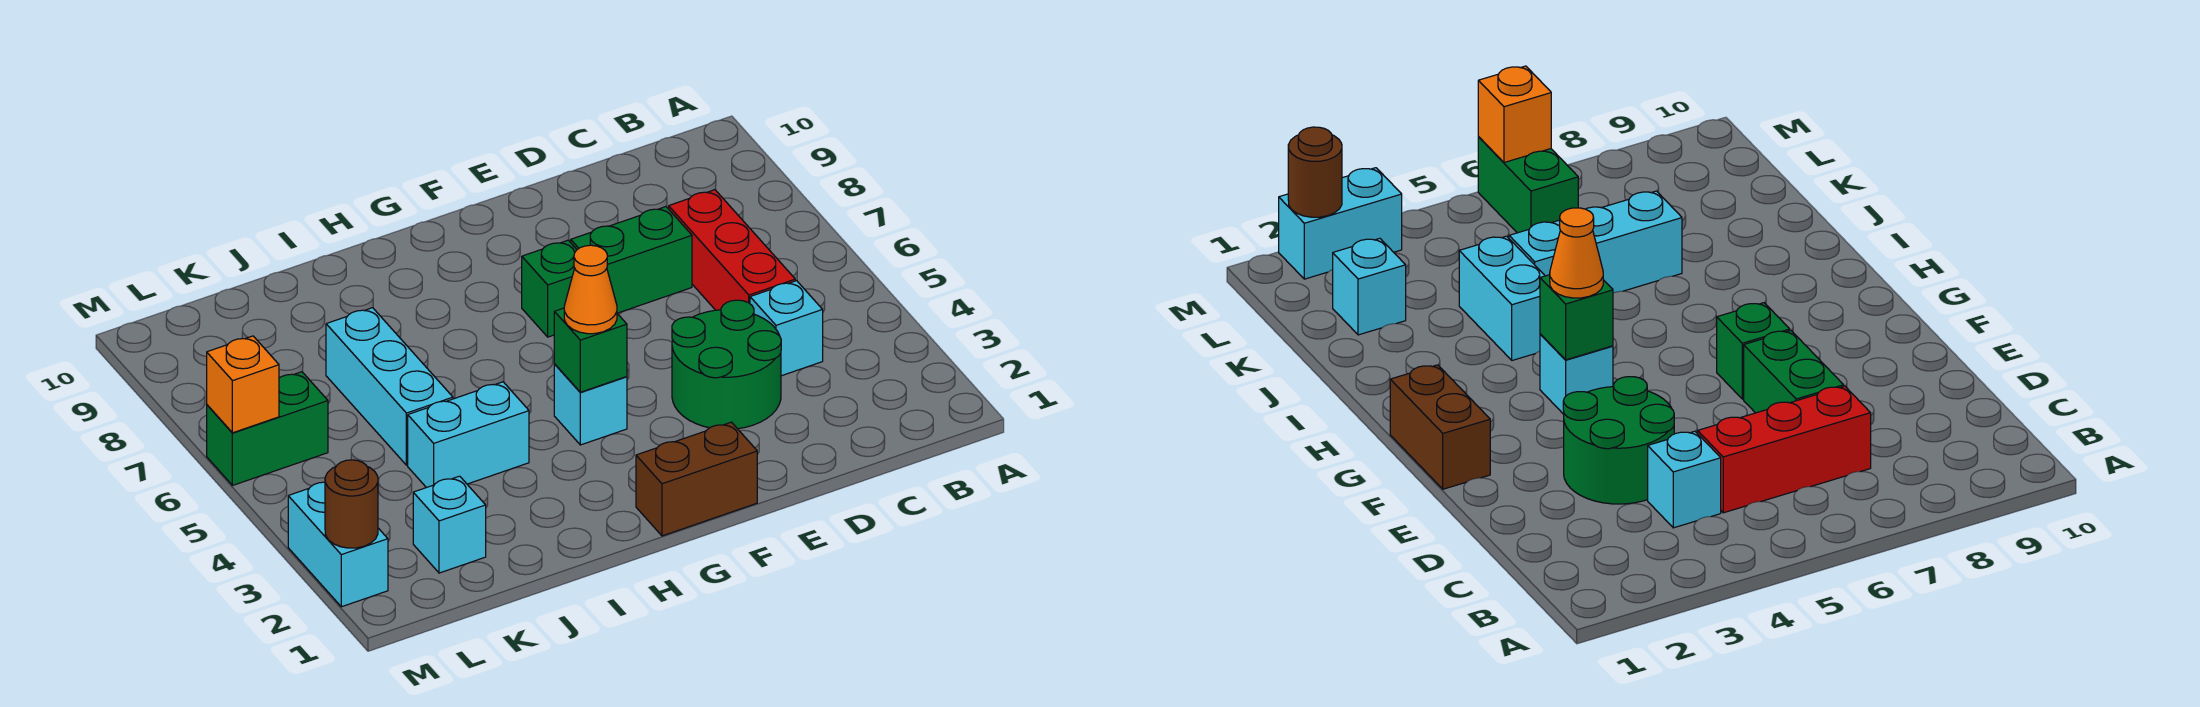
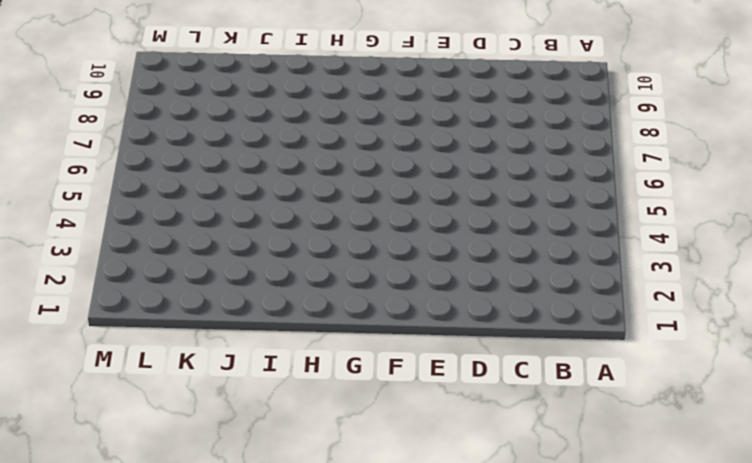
none -> cyan 1x1 brick [750,281,823,376]
none -> red 1x3 brick [669,190,795,310]
none -> green 2x2 round brick [672,300,781,429]

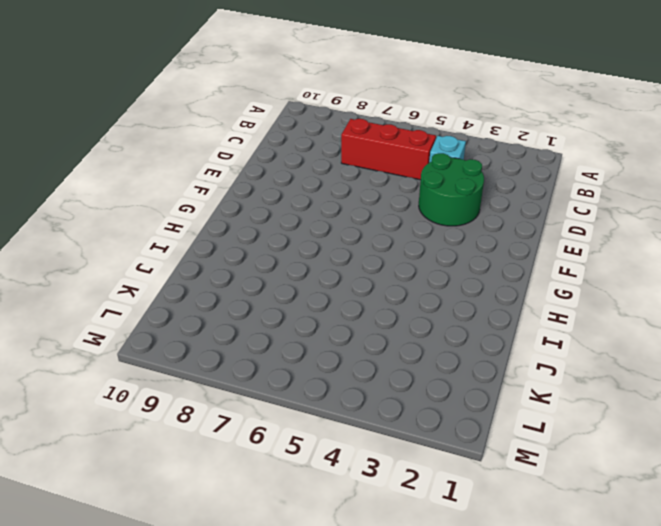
none -> green 1x2 brick [571,207,692,313]
none -> brown 1x2 brick [636,422,757,536]
none -> green 1x1 brick [522,240,577,337]

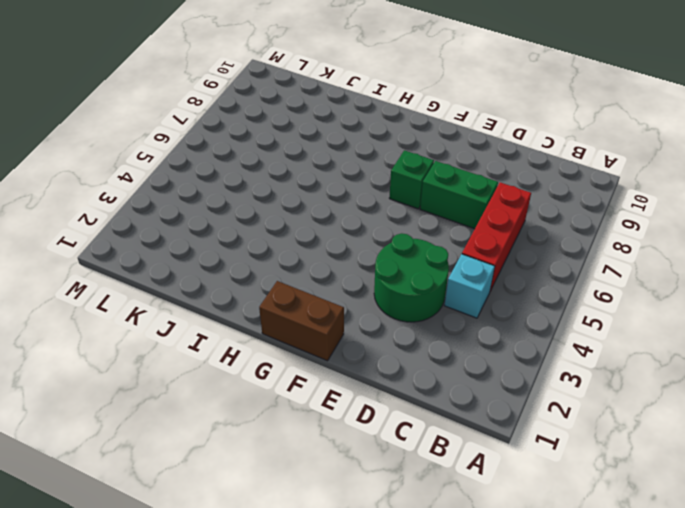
none -> cyan 1x1 brick [554,364,627,445]
none -> cyan 1x2 brick [408,382,529,488]
none -> cyan 1x3 brick [326,308,453,465]

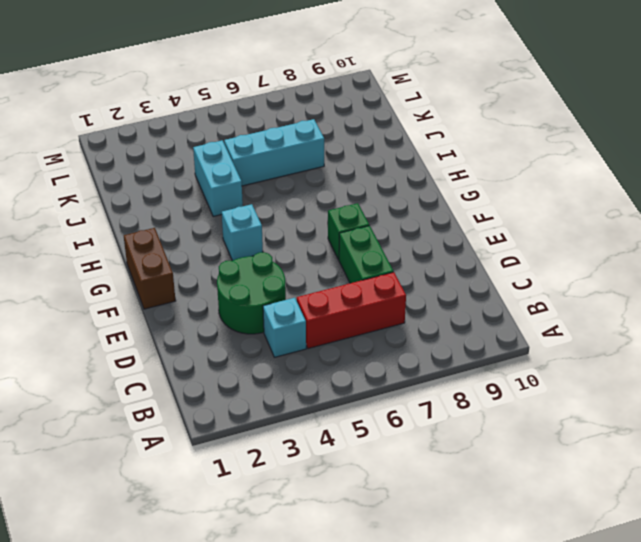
none -> cyan 1x1 brick [413,476,486,573]
none -> green 1x2 brick [207,372,328,485]
none -> cyan 1x2 brick [288,482,388,607]

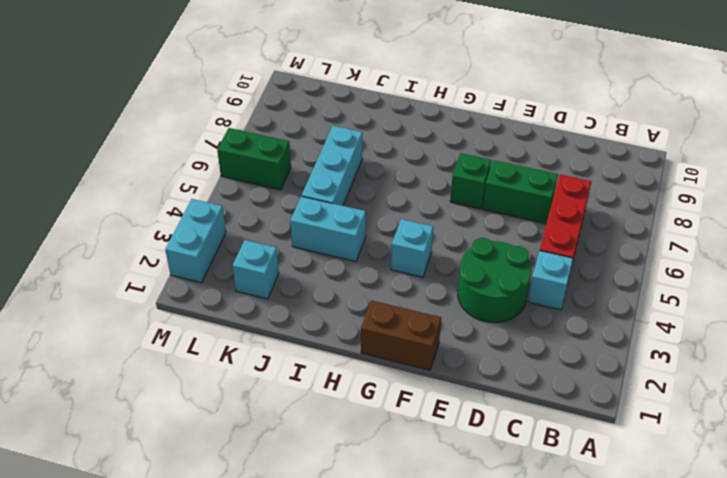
none -> green 1x1 brick [554,308,627,392]
none -> brown 1x1 round brick [325,460,378,548]
none -> orange 1x1 brick [207,336,279,433]

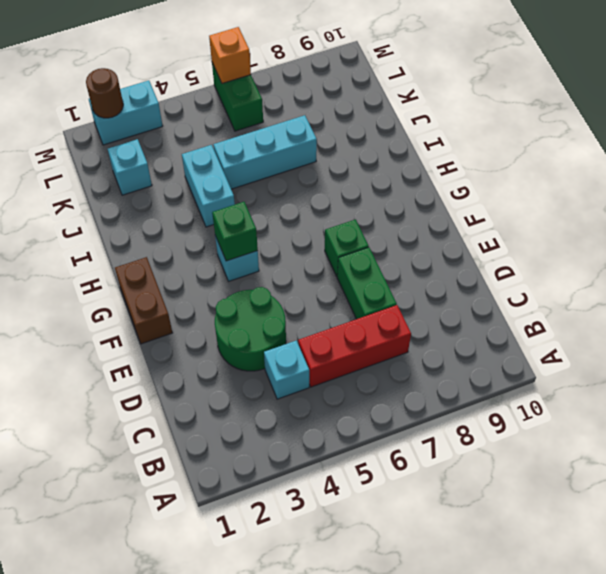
none -> orange 1x1 cone [564,245,617,334]

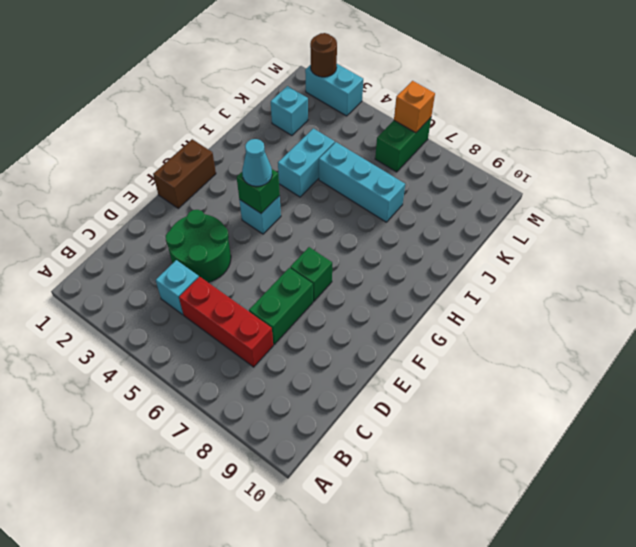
cyan 1x1 cone [242,139,272,186] -> orange 1x1 cone [564,245,617,334]

